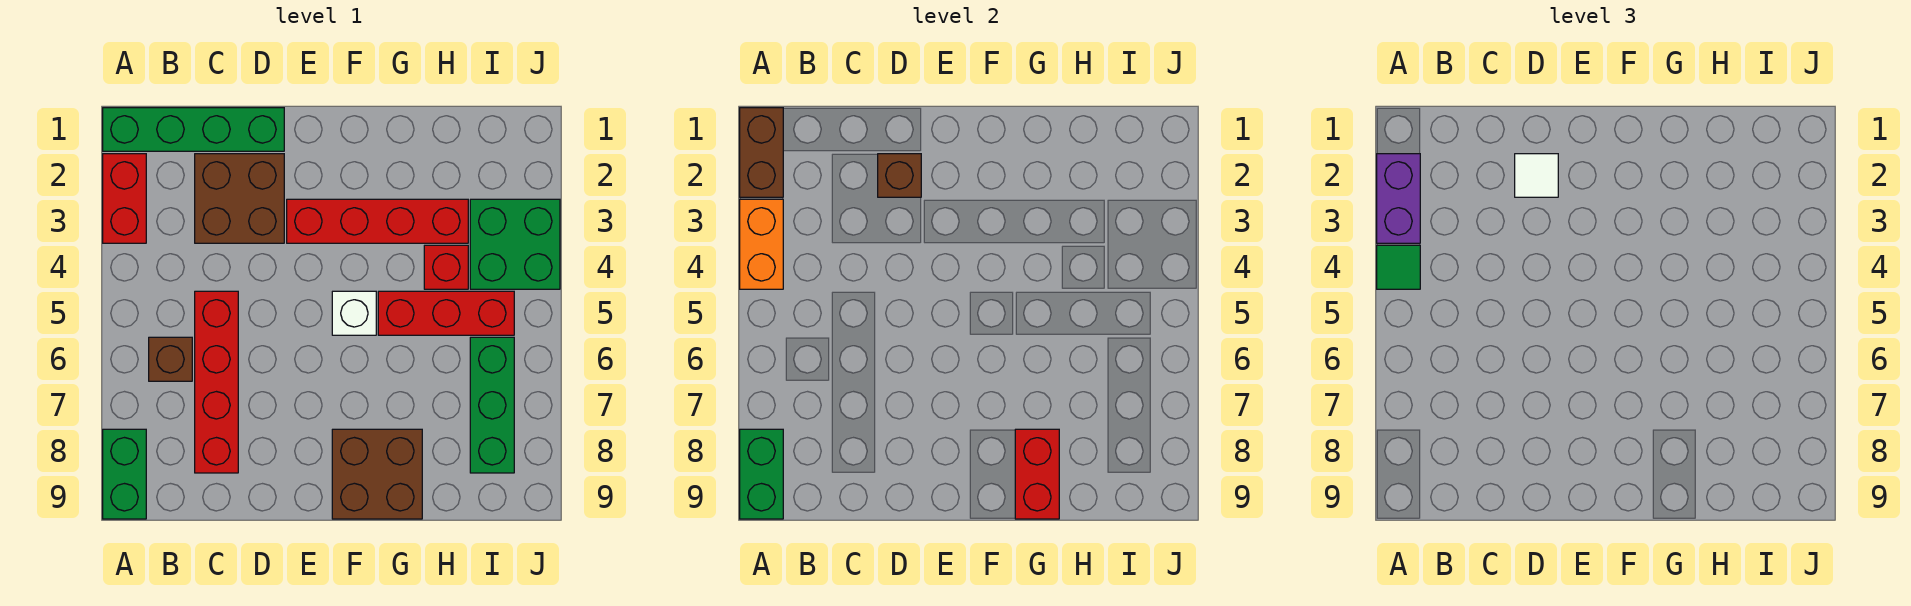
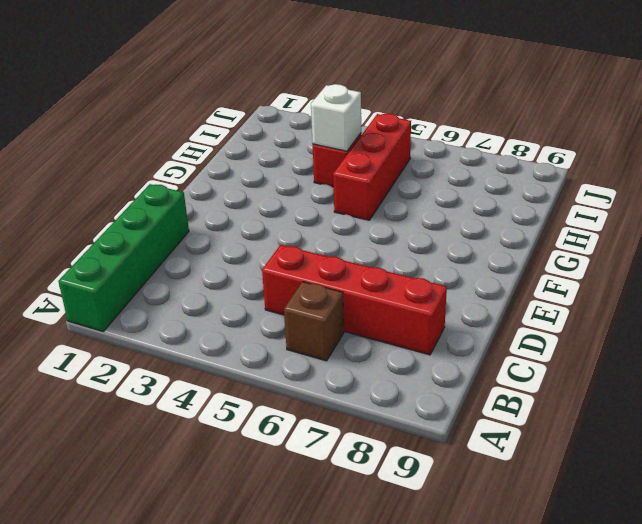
white 1x1 brick [311,84,361,151] -> white 1x1 brick moved to [332,291,376,335]
none -> red 1x2 brick [103,154,146,243]
none -> green 1x2 brick [103,429,146,519]
none -> brown 2x2 brick [195,154,284,243]

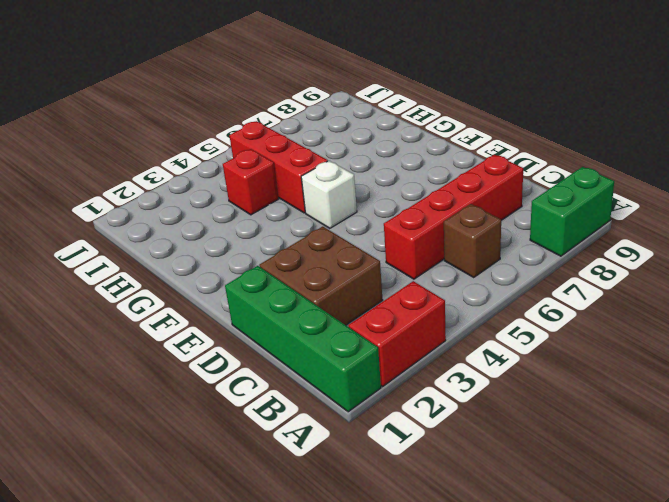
none -> red 1x4 brick [287,199,468,243]
none -> brown 2x2 brick [332,429,422,519]
none -> green 2x2 brick [470,199,560,289]

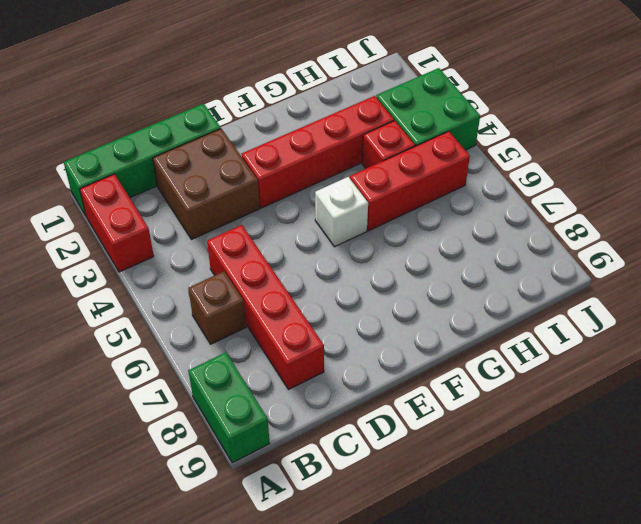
none -> brown 2x2 brick [332,429,422,519]
none -> green 1x3 brick [470,337,514,473]
none -> brown 1x2 brick [740,108,783,197]

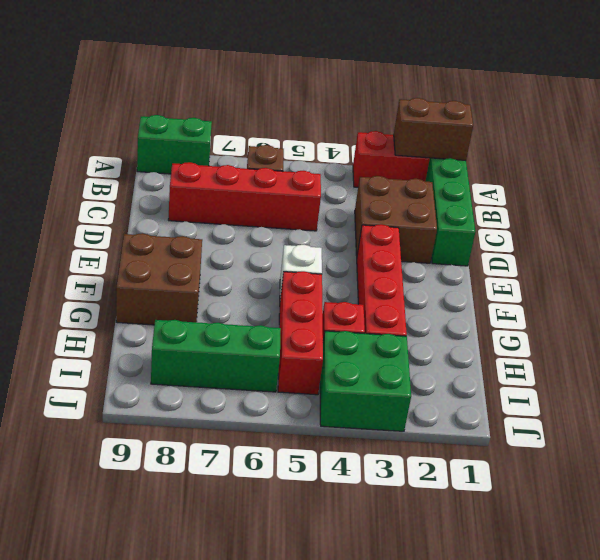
none -> orange 1x2 brick [740,199,783,289]
none -> green 1x2 brick [740,429,783,519]
none -> brown 1x1 brick [878,154,921,197]

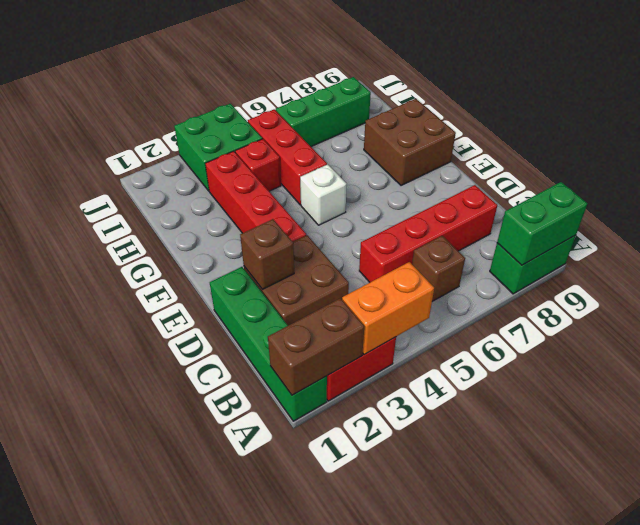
none -> red 1x2 brick [1015,429,1059,519]
none -> purple 1x2 brick [1377,154,1420,243]
none -> green 1x1 tile [1377,245,1420,289]

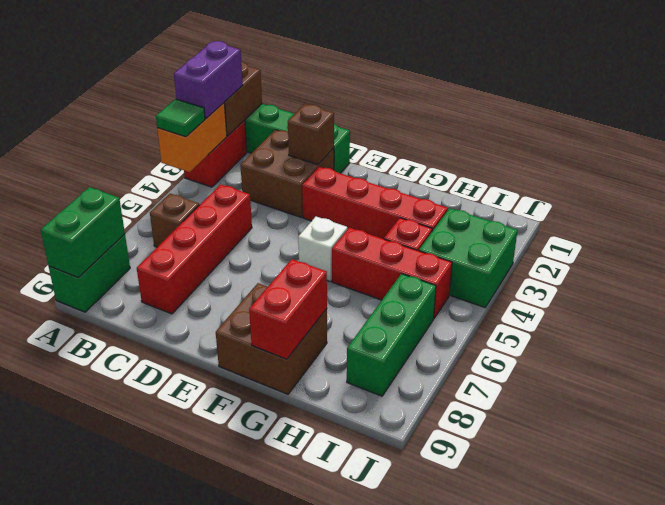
none -> white 1x1 tile [1515,154,1558,197]

